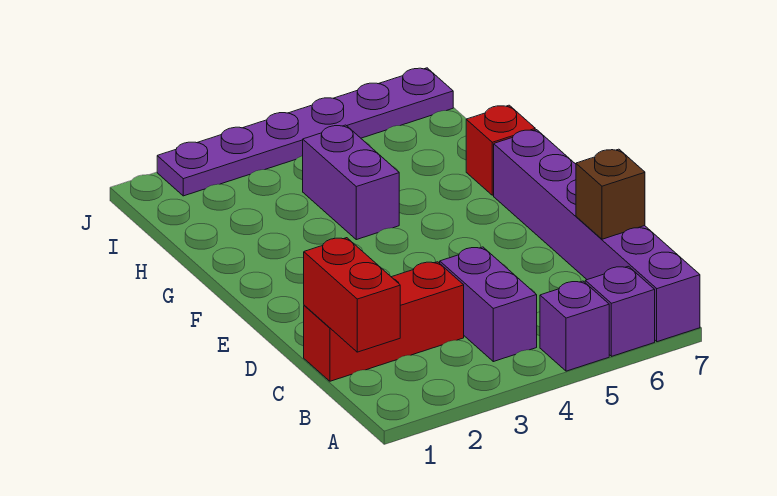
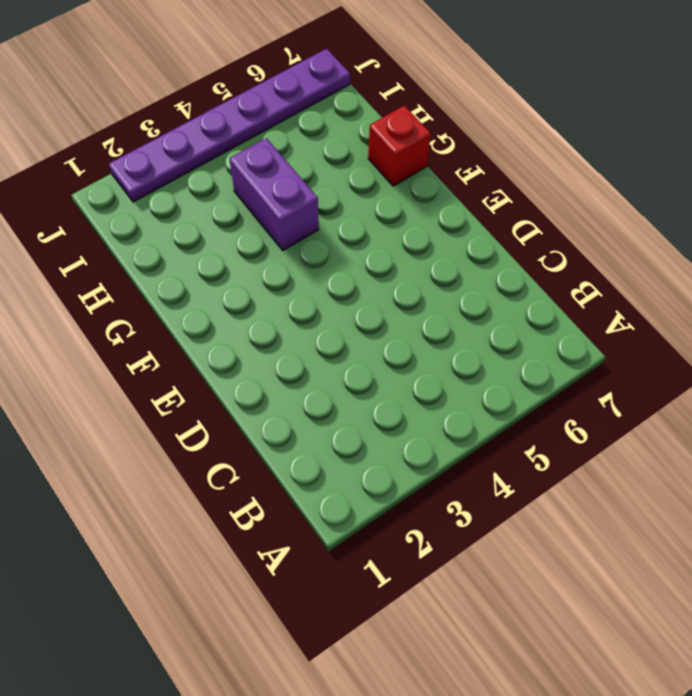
none -> purple 1x1 brick [540,281,609,371]
none -> purple 1x1 brick [585,266,655,356]

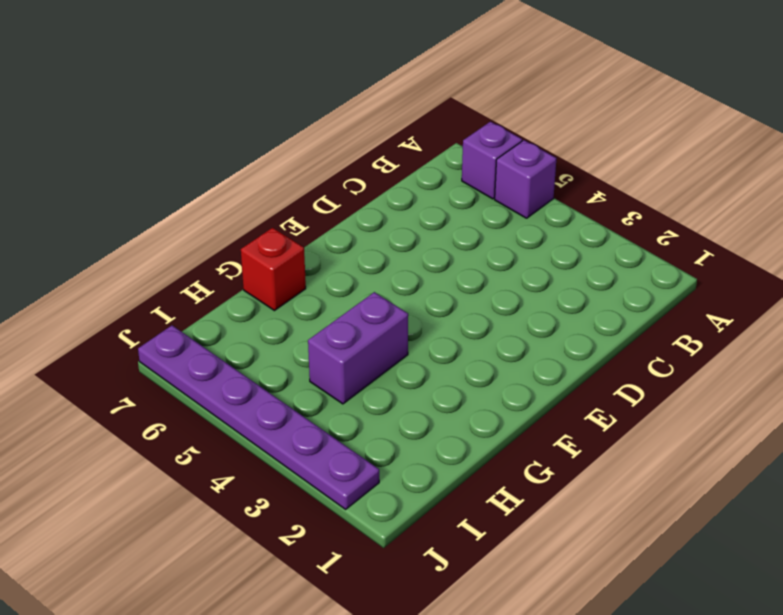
none -> purple 1x6 brick [494,130,700,342]
none -> purple 1x2 brick [440,247,537,362]

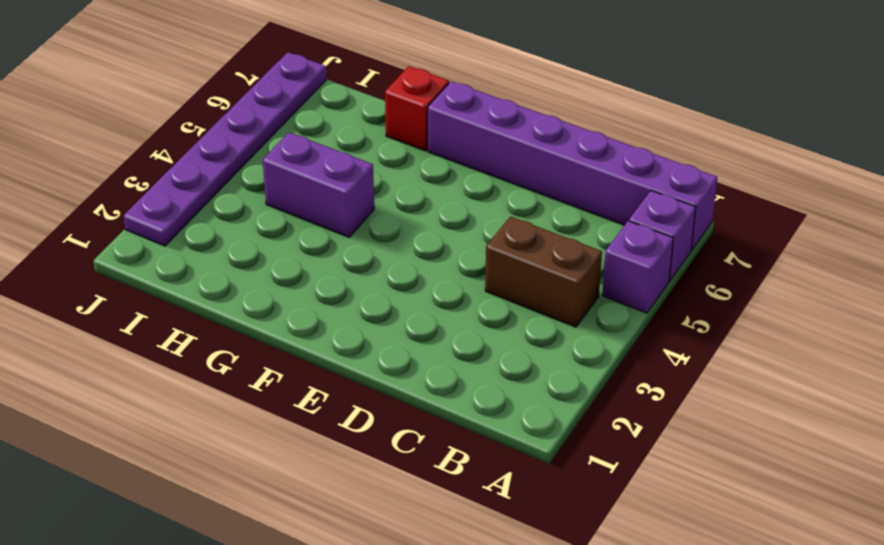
brown 1x2 brick [485,216,602,327] -> purple 1x2 brick [440,247,537,362]
none -> red 1x3 brick [304,262,464,381]
none -> red 1x2 brick [304,238,400,352]

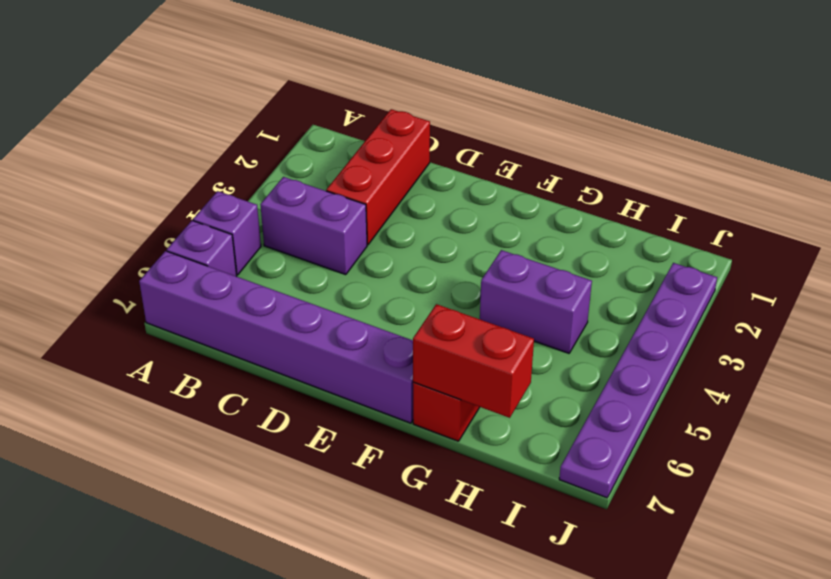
red 1x2 brick [413,304,534,418] -> red 1x2 brick moved to [304,238,400,352]
none -> brown 1x1 brick [576,149,645,239]

